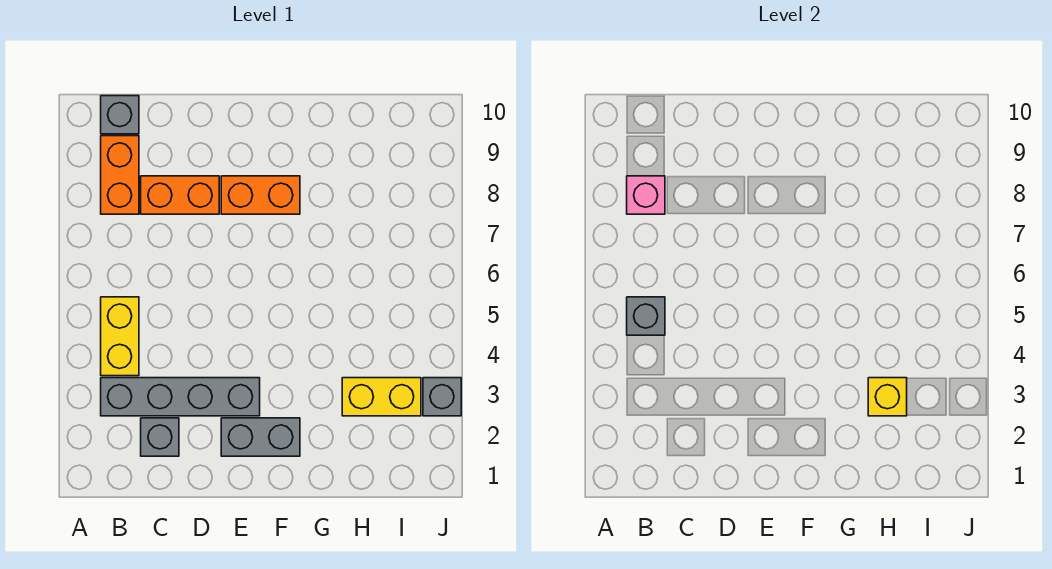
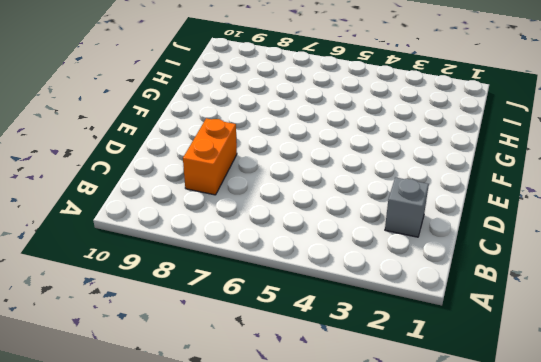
none -> grey 1x4 brick [101,378,260,416]
none -> yellow 1x2 brick [101,297,139,376]
none -> orange 1x2 brick [101,136,139,214]

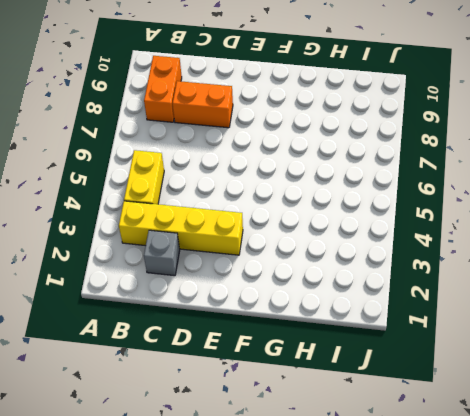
yellow 1x4 brick [119,201,243,255] -> grey 1x4 brick [101,378,260,416]
none -> grey 1x1 brick [101,96,139,134]
none -> grey 1x2 brick [221,418,300,456]
none -> orange 1x2 brick [221,176,300,214]

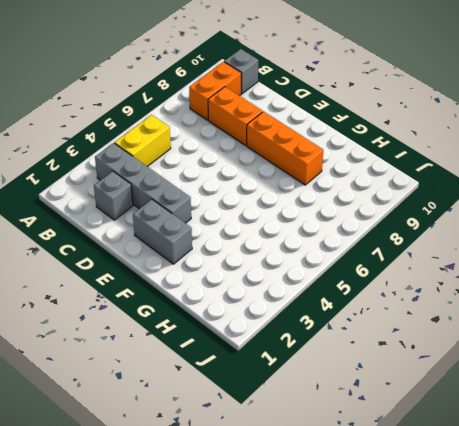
orange 1x3 brick [247,111,323,185] -> orange 1x2 brick [221,176,300,214]
none -> yellow 1x2 brick [342,378,421,416]
none -> grey 1x1 brick [423,378,461,416]
none -> grey 1x1 brick [627,297,665,335]

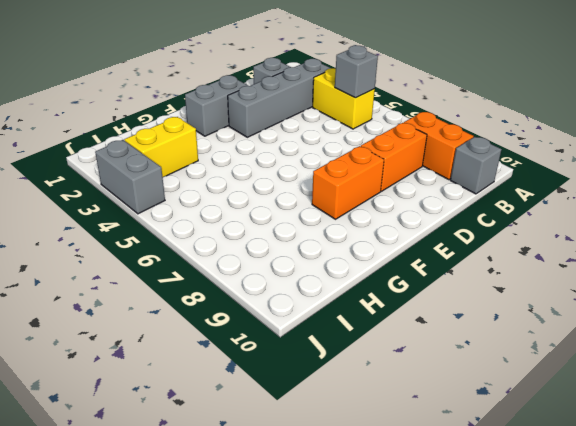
grey 1x2 brick [95,140,165,214] -> grey 1x1 brick [423,378,461,416]
none -> pink 1x1 brick [627,176,665,214]
none -> yellow 1x1 brick [868,378,907,416]

